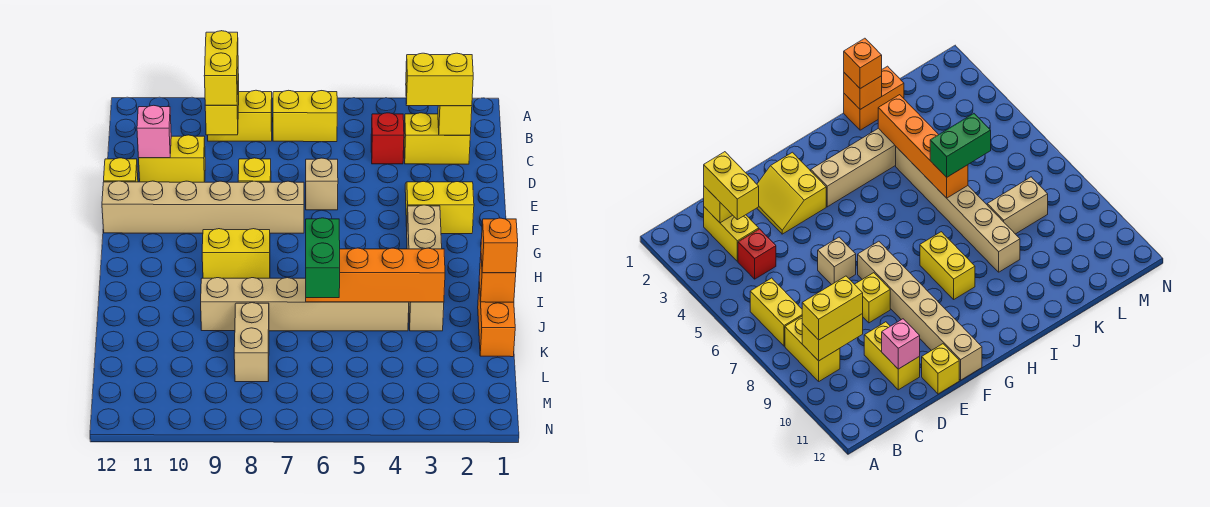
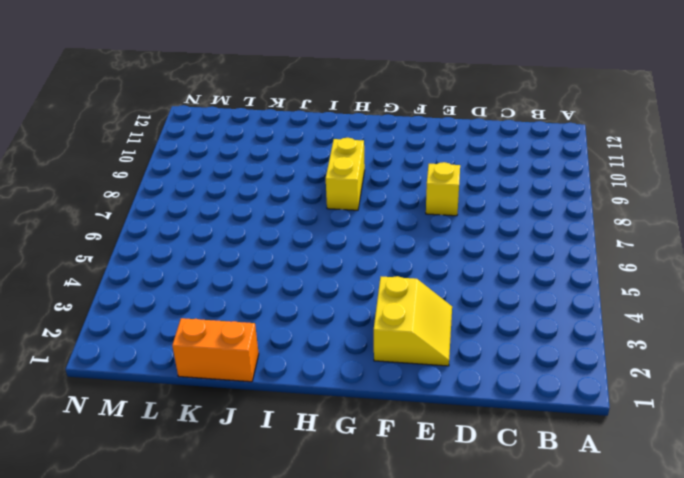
none -> yellow 1x2 brick [273,90,337,142]
none -> yellow 1x2 brick [208,90,272,141]
none -> yellow 1x2 brick [404,113,470,164]

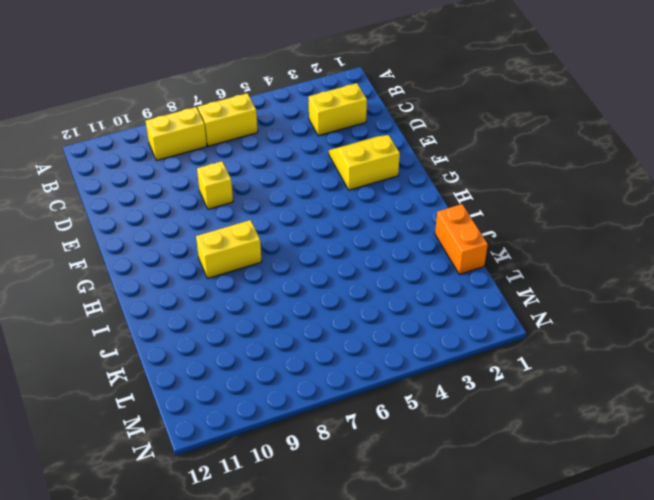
none -> red 1x1 brick [371,113,404,164]
none -> yellow 1x2 brick [139,135,205,182]
none -> tan 1x1 brick [306,158,338,210]

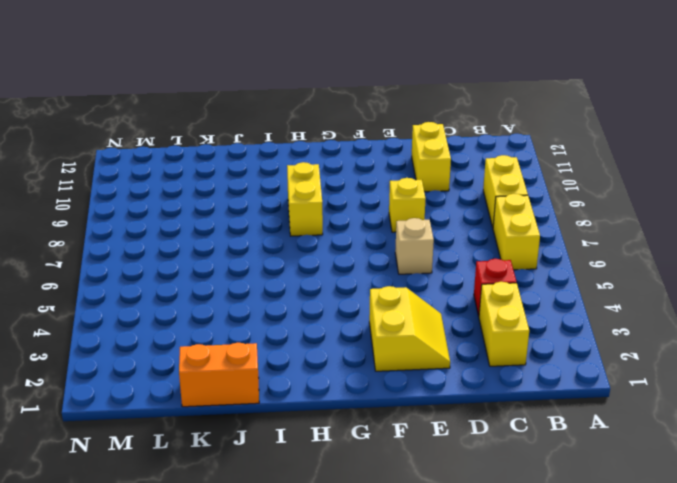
none -> yellow 1x1 brick [104,158,138,182]
none -> tan 1x6 brick [102,181,304,233]
none -> tan 1x4 brick [407,205,444,331]

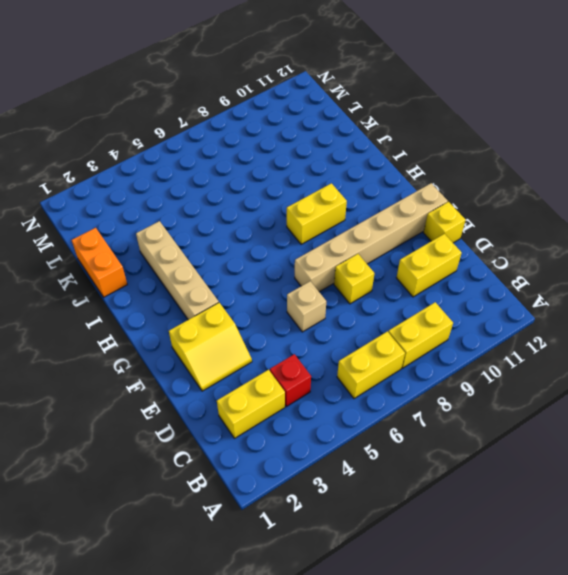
none -> tan 1x6 brick [201,278,409,331]
none -> tan 1x2 brick [234,303,269,382]
none -> yellow 1x2 brick [205,74,239,135]

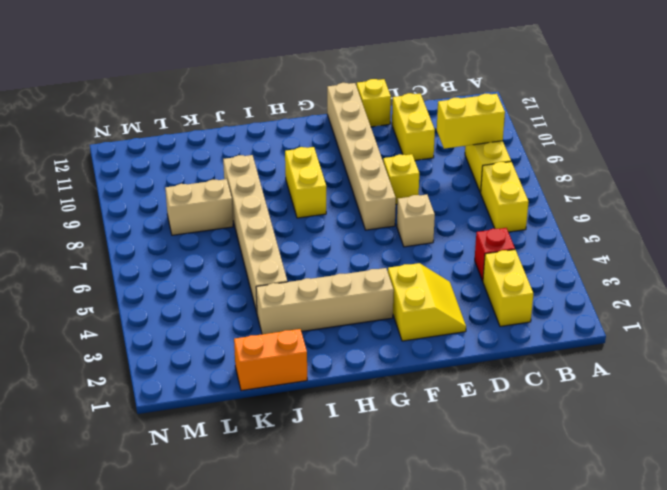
none -> yellow 1x1 brick [438,106,472,135]
none -> pink 1x1 brick [137,105,171,158]
none -> orange 1x1 brick [479,257,516,302]

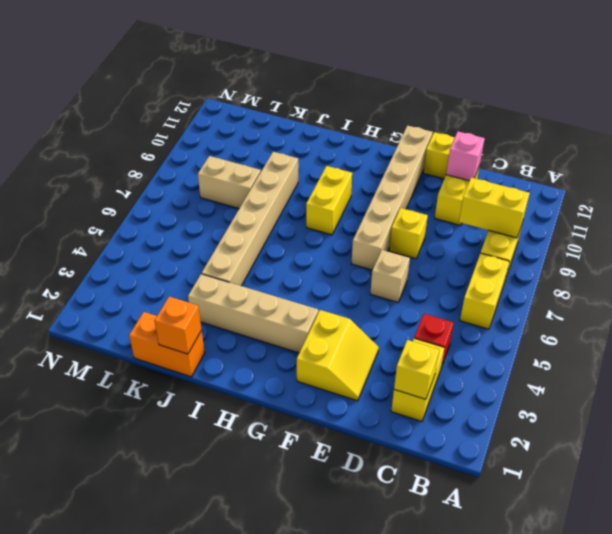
none -> orange 1x4 brick [306,248,445,302]
none -> yellow 1x2 brick [204,31,238,105]
none -> yellow 1x2 brick [406,53,473,106]

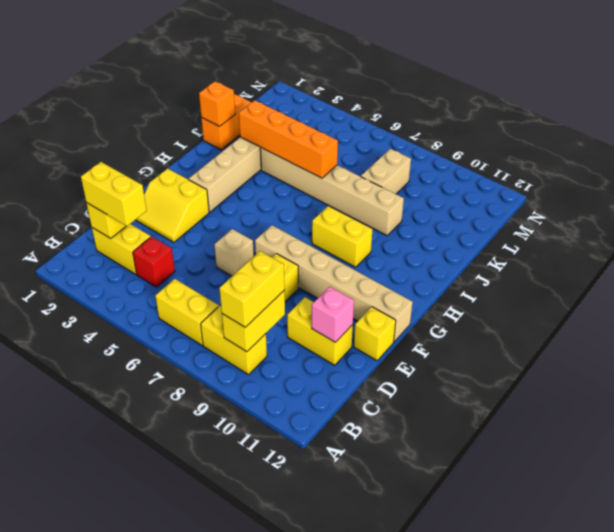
none -> orange 1x1 brick [481,218,518,273]
none -> green 1x2 brick [306,218,340,298]

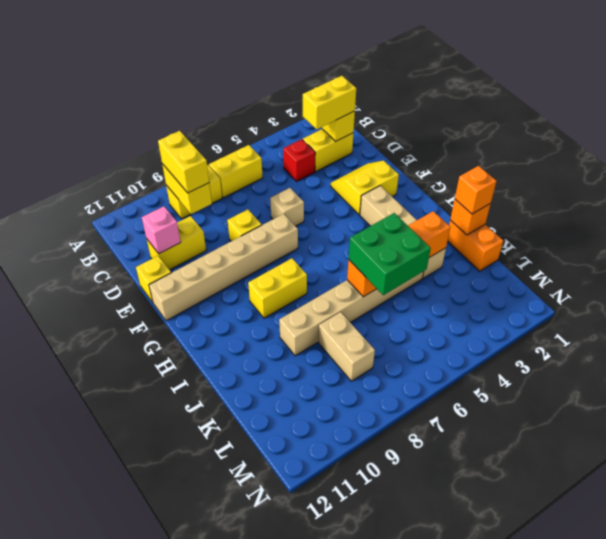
green 2x2 brick [349,213,431,295] -> green 1x2 brick [306,218,340,298]

